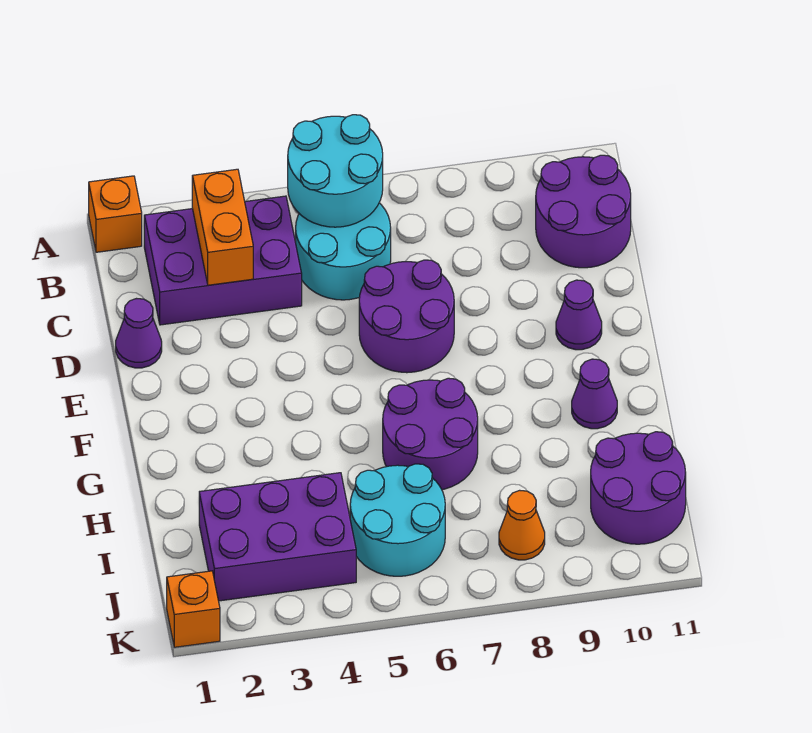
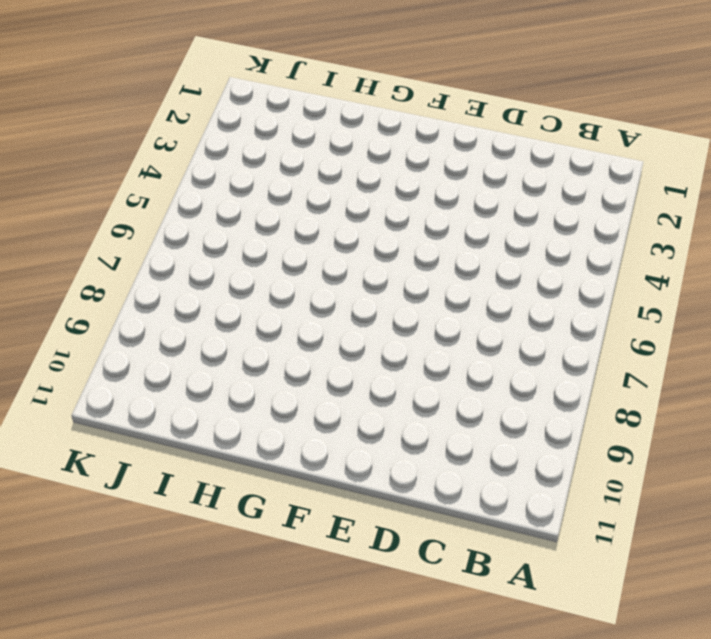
none -> orange 1x1 brick [89,176,142,252]
none -> purple 2x3 brick [144,196,302,325]
none -> cyan 2x2 round brick [296,203,391,300]

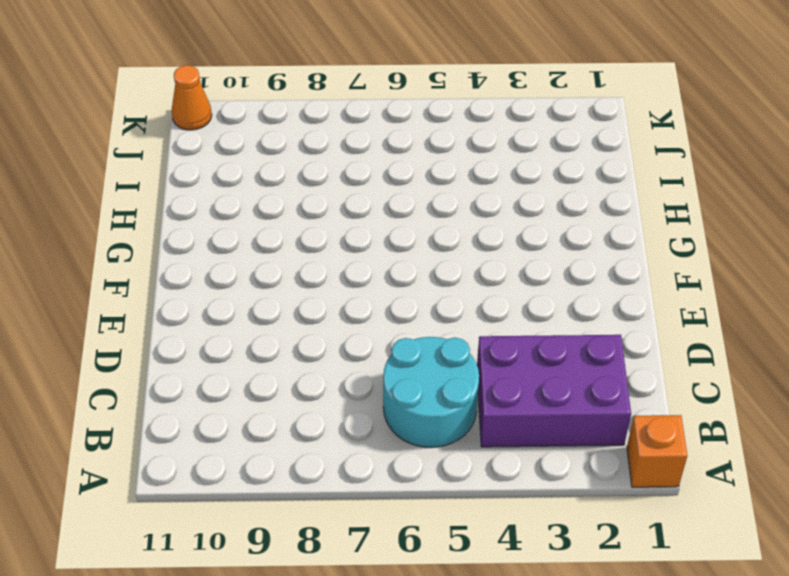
orange 1x1 cone [172,65,212,130] -> orange 1x1 cone moved to [499,490,545,560]
none -> purple 2x2 round brick [536,155,631,268]
none -> purple 1x1 cone [116,299,162,368]
none -> purple 2x2 round brick [359,260,454,373]

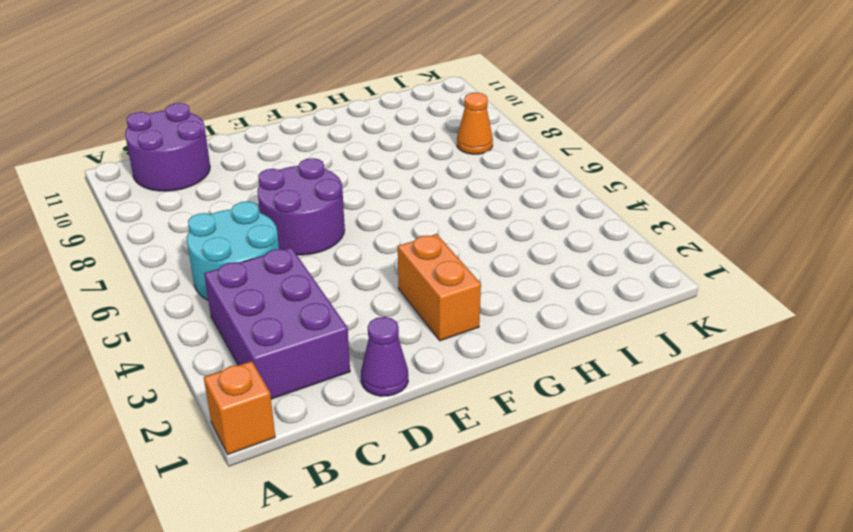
orange 1x2 brick [398,234,481,341] -> orange 1x2 brick turned to [192,169,253,285]
none -> purple 1x1 cone [556,280,602,350]
none -> purple 2x2 round brick [383,378,478,490]
none -> purple 1x1 cone [572,359,617,429]

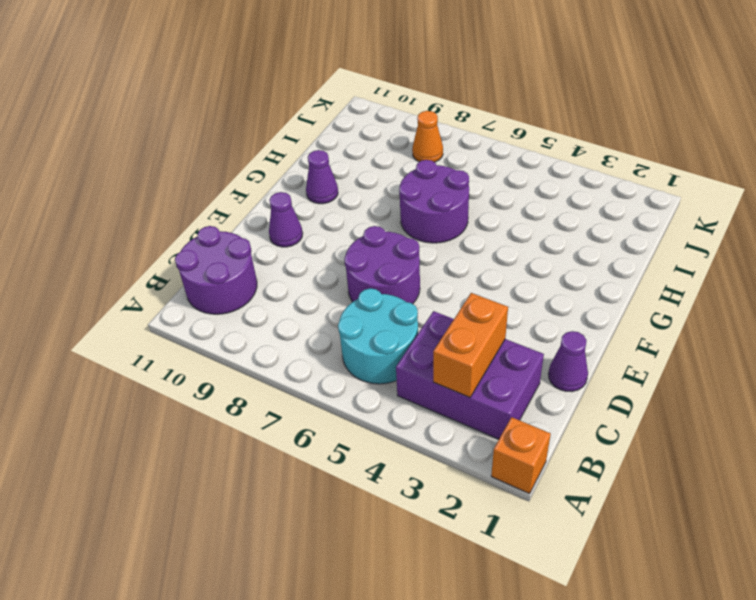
none -> purple 2x3 brick [199,473,356,601]
none -> cyan 2x2 round brick [350,464,445,576]
none -> purple 2x2 round brick [591,432,686,544]

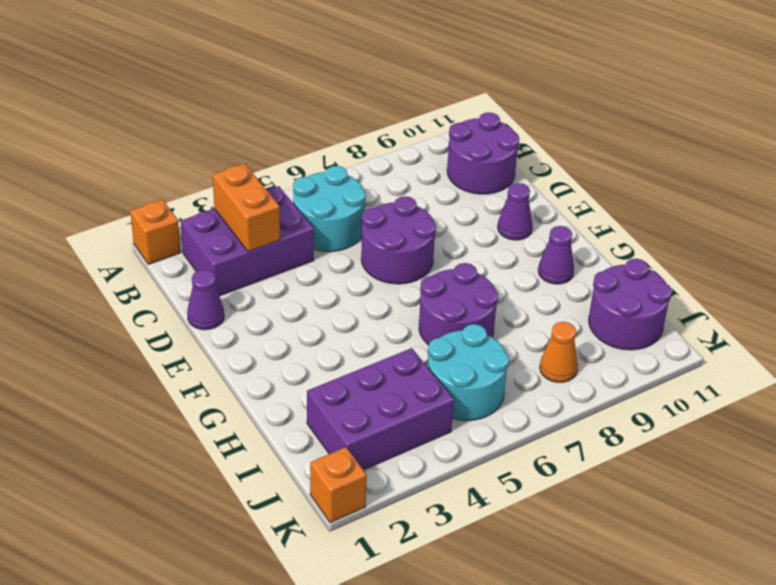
none -> cyan 2x2 round brick [288,115,383,227]

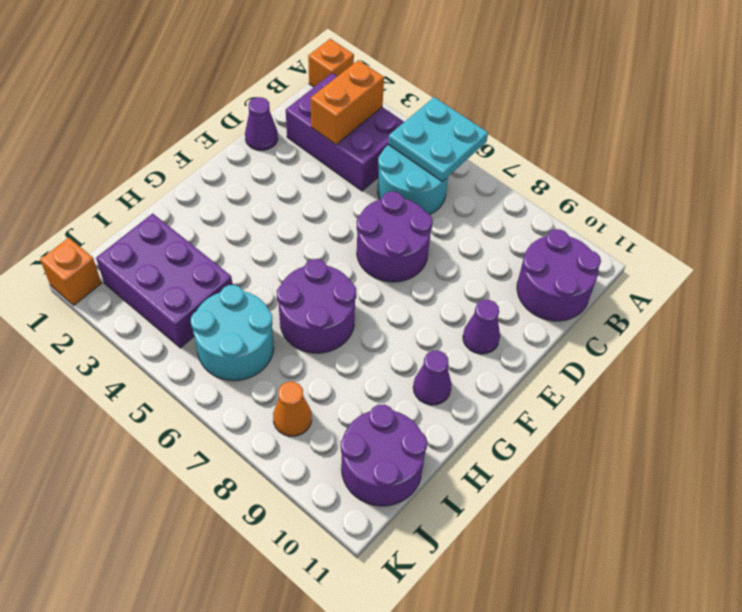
cyan 2x2 plate [388,97,488,182] -> cyan 2x2 round brick [288,115,383,227]

